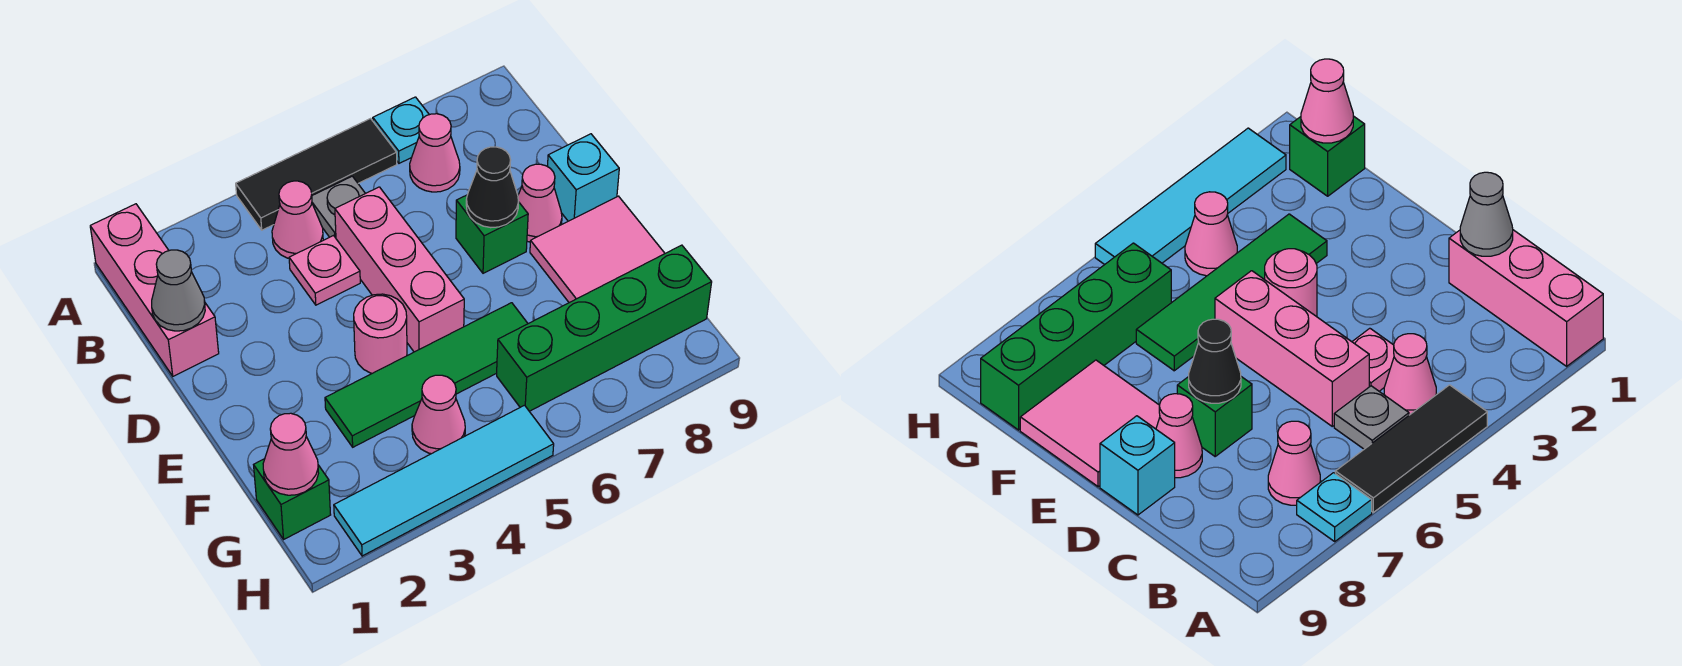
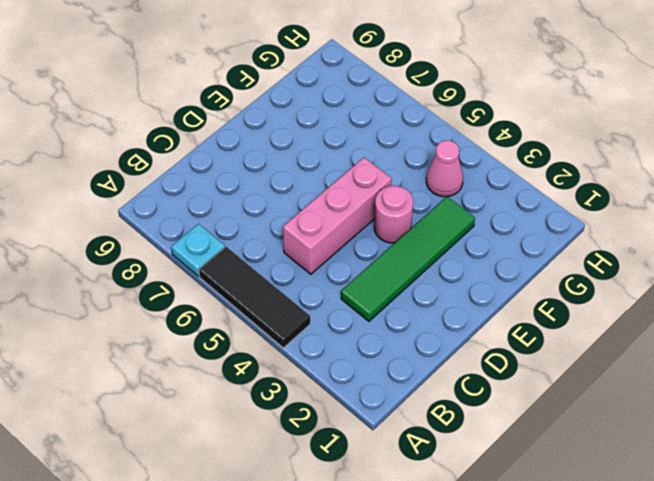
green 1x4 tile [341,197,475,321] -> green 1x4 tile turned to [325,303,528,447]
none -> pink 1x3 brick [90,204,219,376]
none -> pink 1x1 cone [272,181,323,258]
none -> grey 1x1 plate [312,176,365,238]

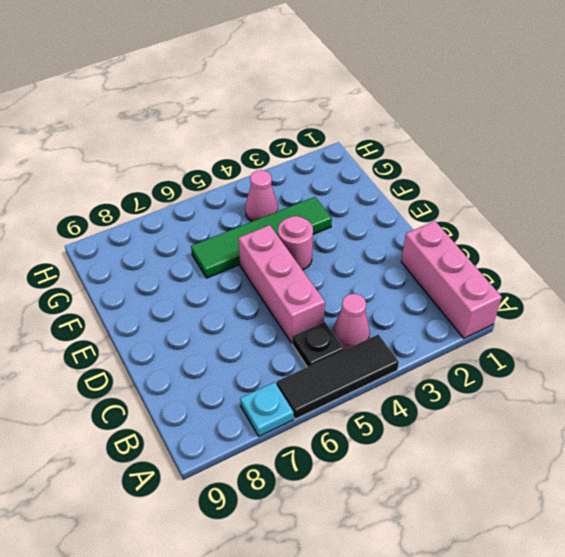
black 1x1 plate [292,322,344,367] -> grey 1x1 plate [312,176,365,238]
none -> pink 1x1 cone [410,114,460,192]
none -> pink 1x1 plate [289,236,360,305]
none -> green 1x1 brick [456,195,528,273]

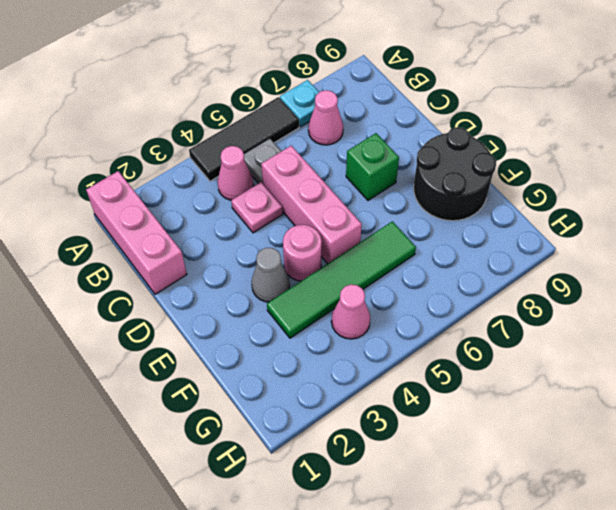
grey 1x1 cone [252,248,290,302] -> grey 1x1 cone moved to [152,250,205,331]
black 2x2 round brick [414,127,496,221] -> pink 2x2 tile [530,196,665,303]
none -> pink 1x1 cone [518,164,562,242]
none -> cyan 1x1 brick [547,134,619,221]
none -> green 1x1 brick [254,459,331,539]

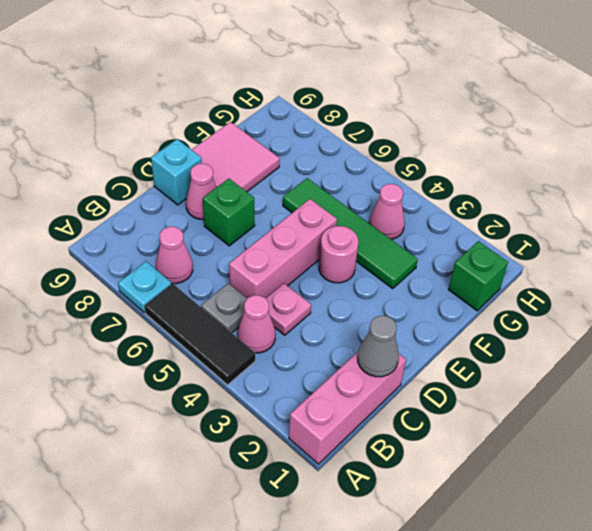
none -> green 1x4 brick [497,245,712,411]
none -> cyan 1x4 tile [334,405,554,556]
none -> black 1x1 cone [466,147,519,228]

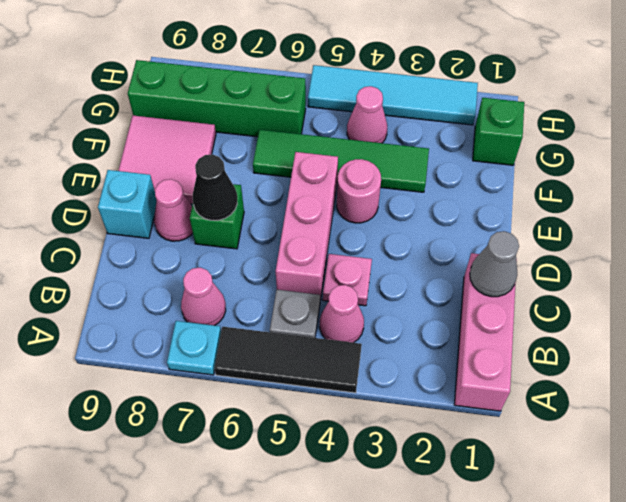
none -> pink 1x1 cone [263,413,319,495]

